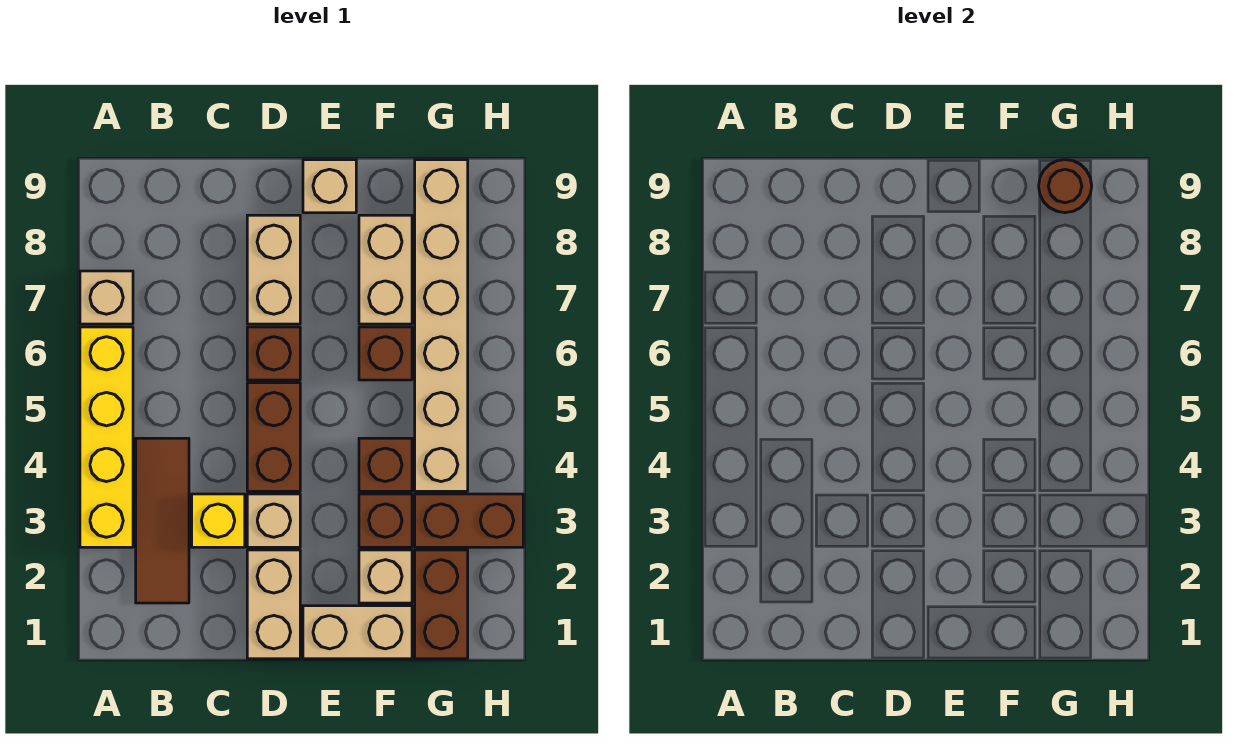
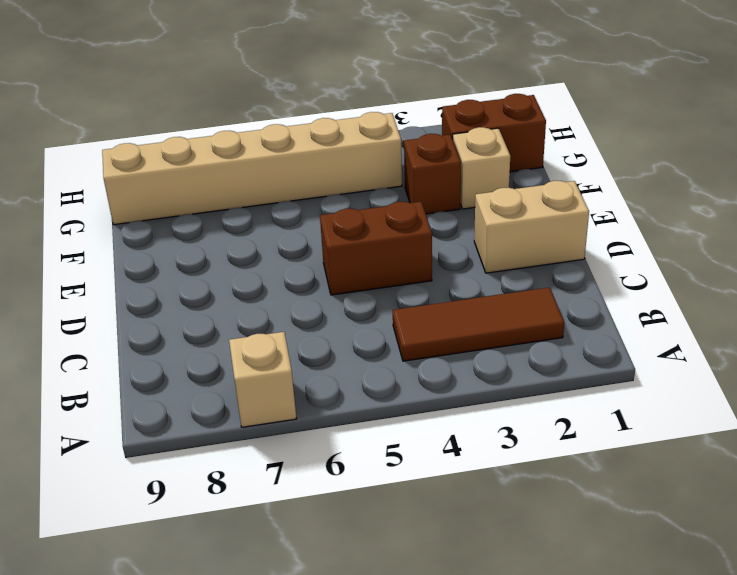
none -> yellow 1x4 brick [80,327,133,547]
none -> yellow 1x1 brick [192,494,245,547]
none -> tan 1x1 brick [247,494,300,547]

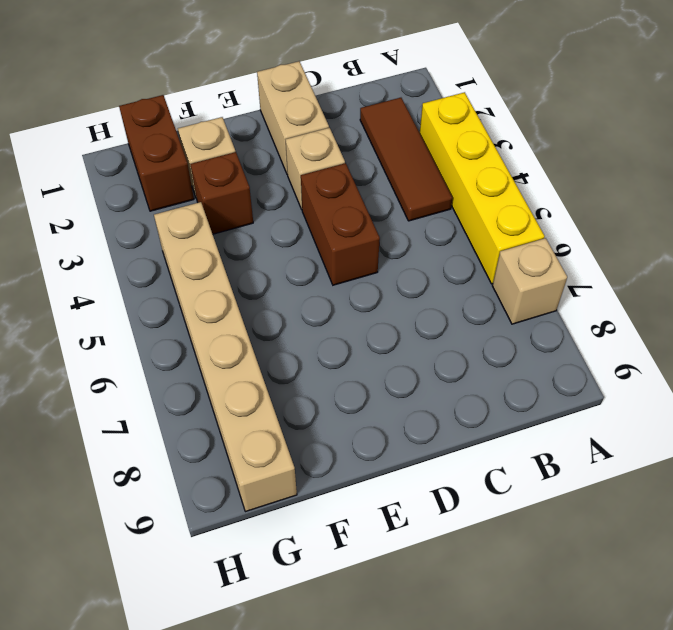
none -> yellow 1x1 brick [192,494,245,547]
none -> brown 1x1 brick [247,327,300,380]
none -> tan 1x2 brick [247,215,300,324]

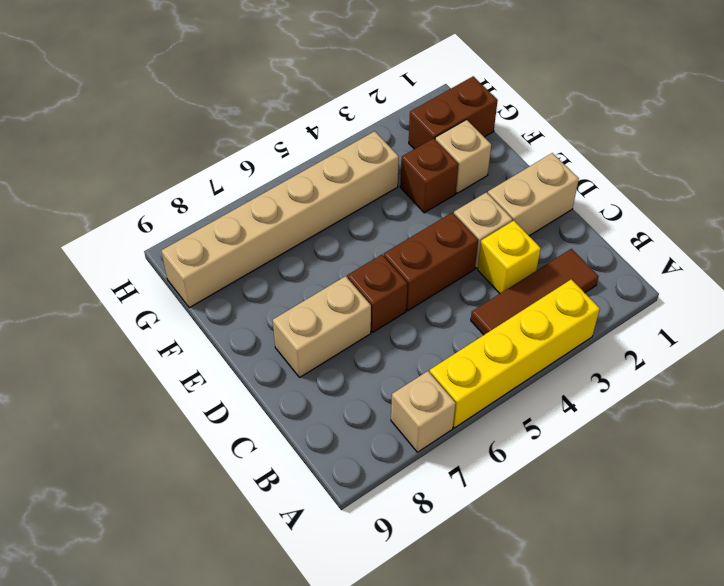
none -> tan 1x2 brick [303,606,412,659]
none -> tan 1x1 brick [303,160,356,213]
none -> brown 1x1 brick [359,438,412,491]

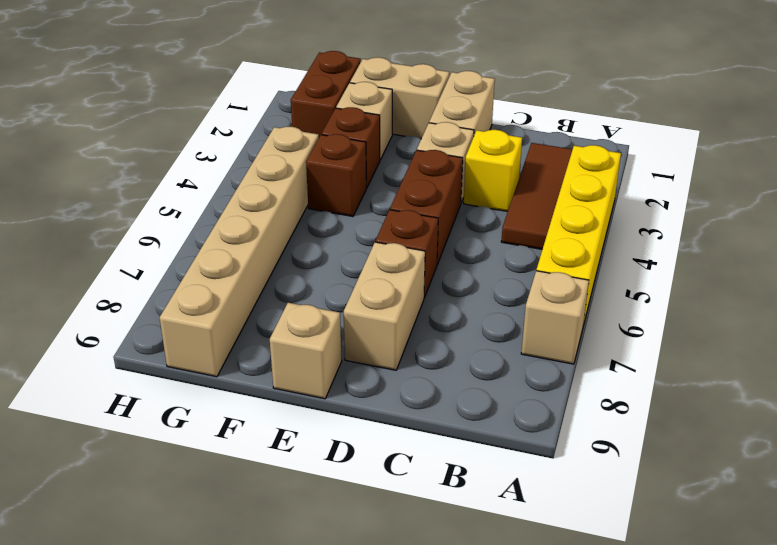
none -> brown 1x1 brick [359,327,412,380]
none -> tan 1x2 brick [359,215,412,324]
none -> brown 1x2 brick [415,494,523,547]

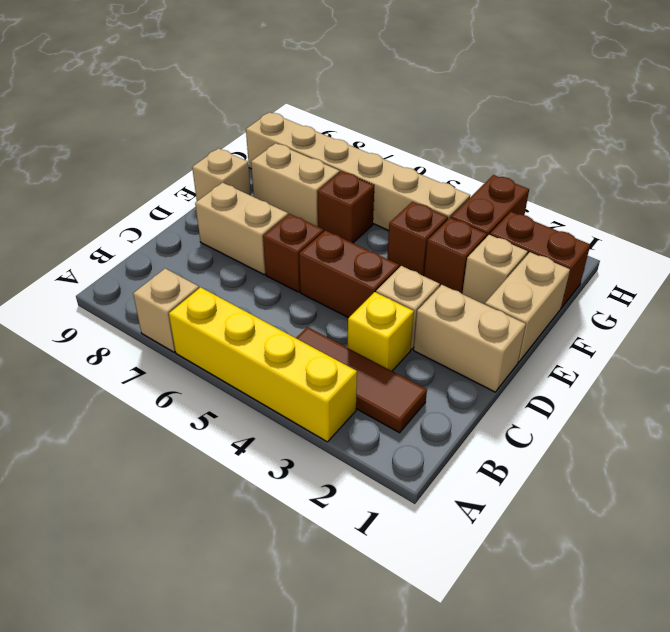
none -> brown 1x1 round brick [1039,160,1092,213]

